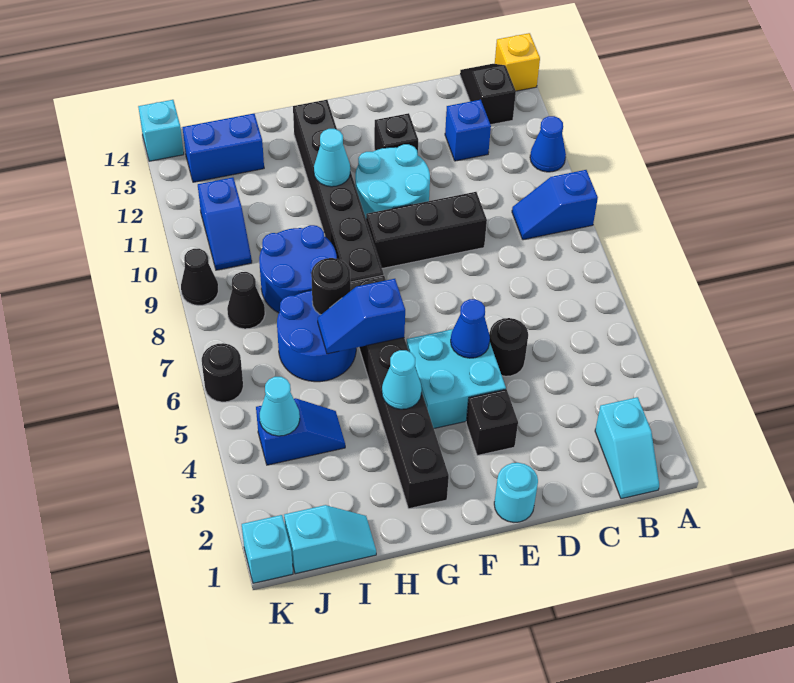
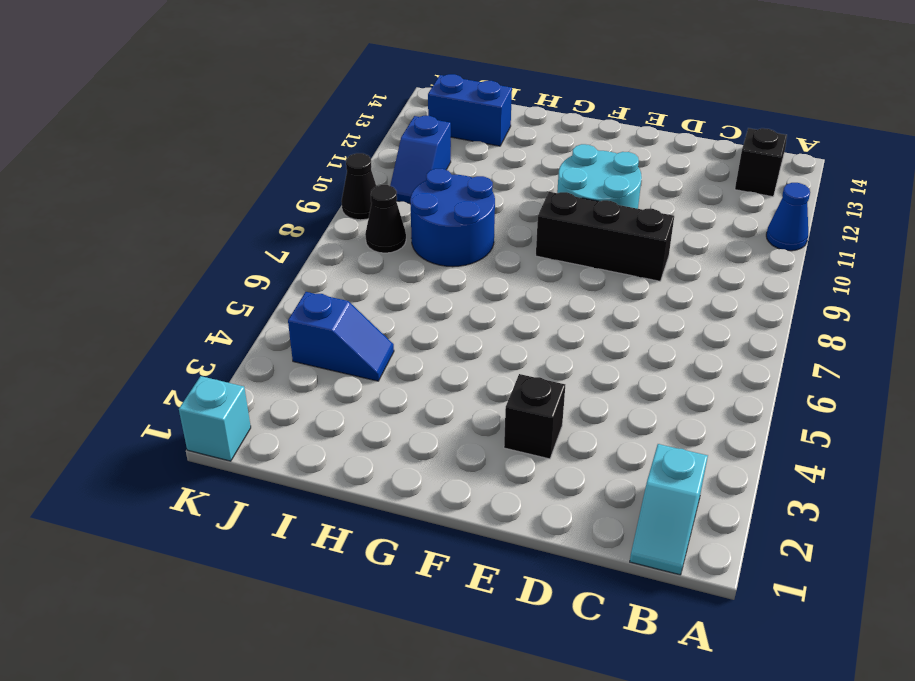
none -> blue 1x2 slope [512,170,598,240]
none -> yellow 1x1 brick [495,33,540,91]
none -> blue 1x1 brick [445,100,491,161]
none -> black 1x1 round brick [489,318,528,376]

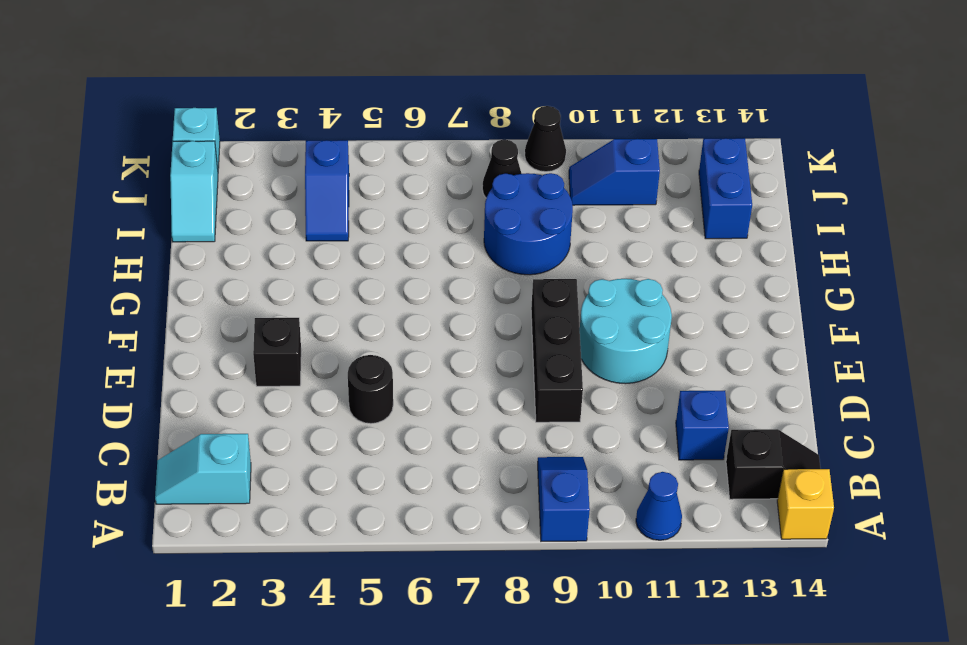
none -> cyan 1x1 round brick [494,463,538,522]
none -> cyan 2x2 brick [407,329,506,428]
none -> black 1x1 brick [374,113,418,153]
none -> black 1x6 brick [351,275,449,509]

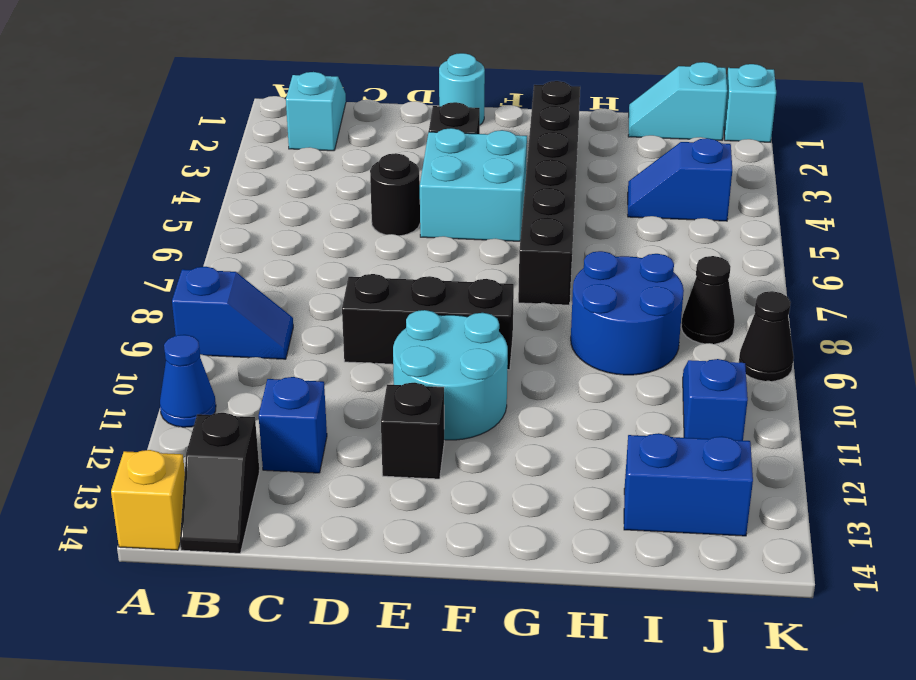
none -> black 1x6 brick [293,100,384,282]
none -> blue 2x2 round brick [277,290,356,382]
none -> black 1x1 round brick [202,343,243,402]
none -> cyan 1x1 brick [138,100,184,161]

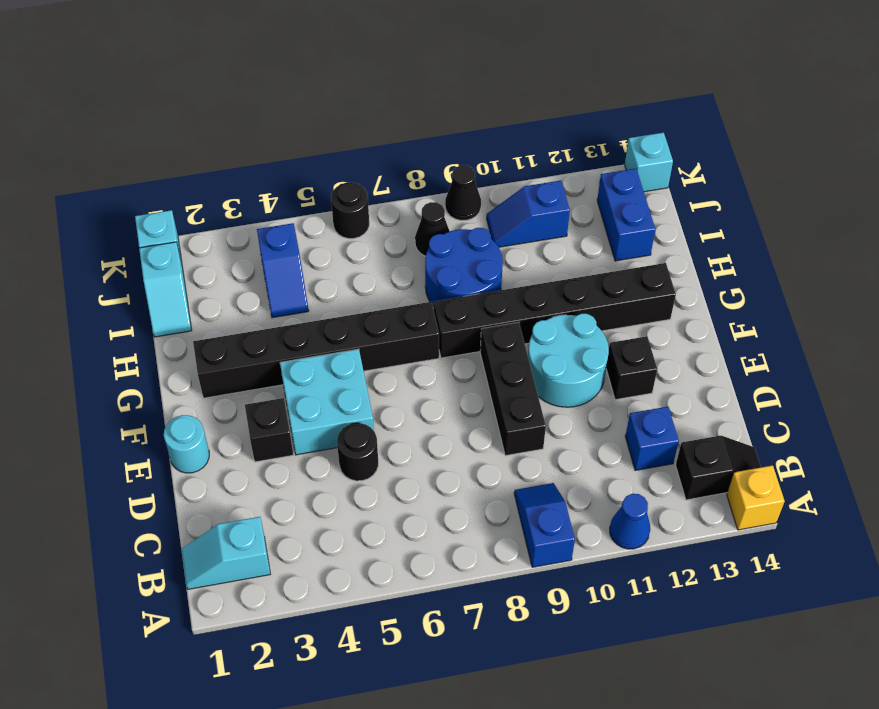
none -> blue 2x2 round brick [277,290,356,382]
none -> blue 1x1 cone [451,299,490,358]
none -> cyan 1x1 cone [382,350,422,409]
none -> blue 1x2 slope [318,279,405,354]

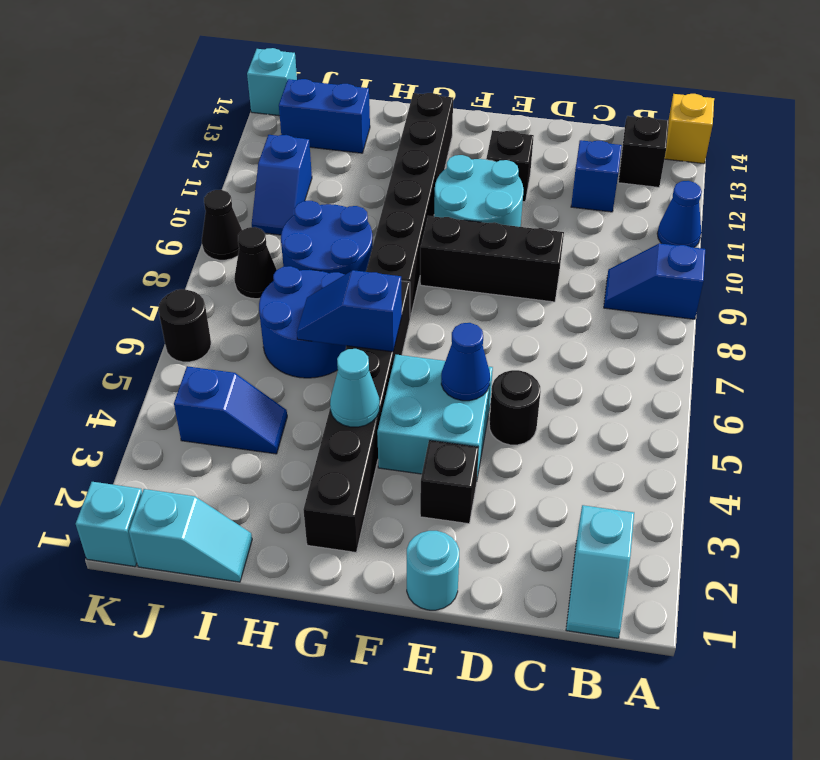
none -> cyan 1x1 cone [314,129,350,187]
none -> black 1x1 round brick [311,258,351,315]
none -> cyan 1x1 cone [259,377,300,436]

